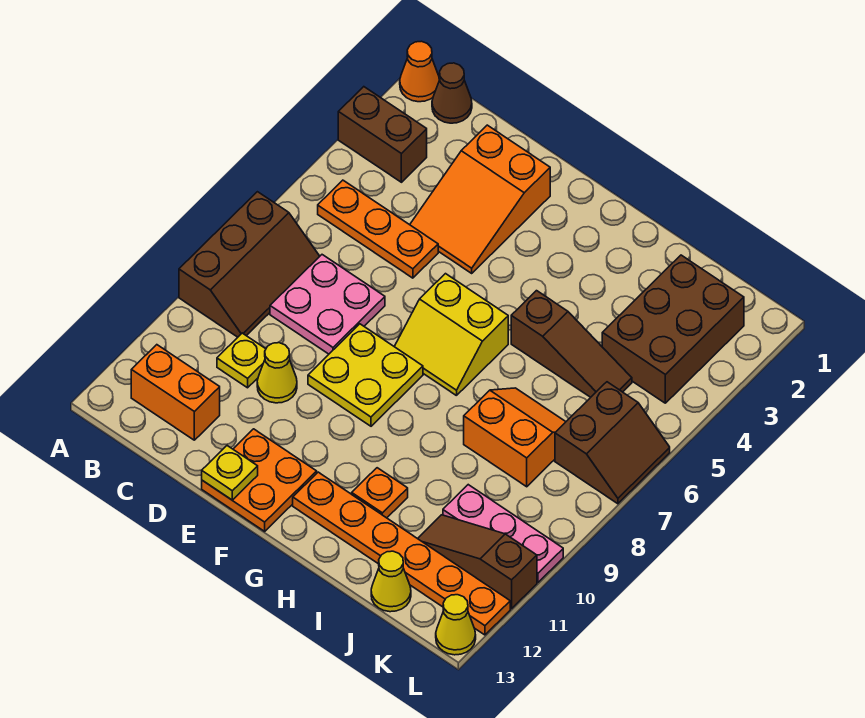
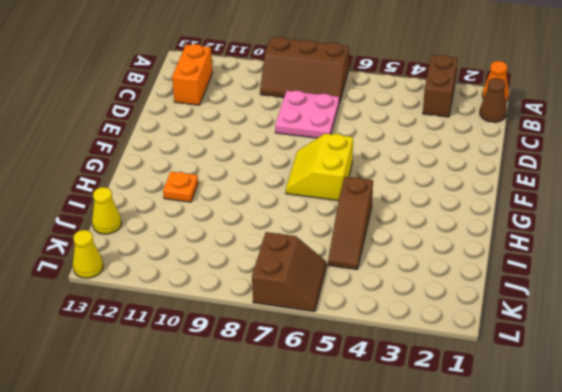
brown 2x2 slope [252,232,326,312] -> brown 2x2 slope turned to [555,382,670,504]
none -> orange 1x3 plate [318,180,438,278]
none -> yellow 1x1 plate [217,333,266,388]
none -> orange 2x3 slope [410,125,550,273]

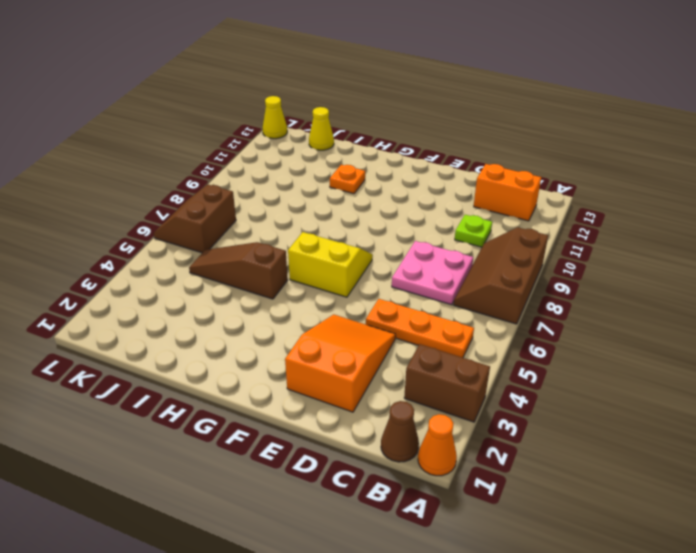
lime 1x1 plate [455,215,492,247] -> yellow 1x1 plate [217,333,266,388]
none -> yellow 1x1 cone [257,343,297,403]
none -> yellow 2x2 plate [308,324,423,426]
none -> orange 2x2 plate [202,429,317,531]

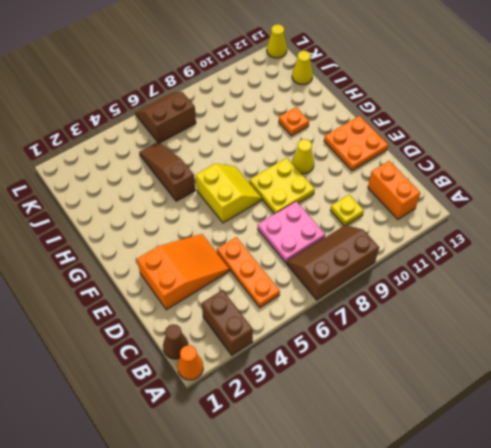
yellow 1x1 cone [292,139,314,174] -> yellow 1x1 cone moved to [257,343,297,403]
none -> orange 1x6 plate [293,472,510,635]
none -> orange 2x2 slope [464,388,566,487]
none -> brown 2x3 brick [602,255,744,403]

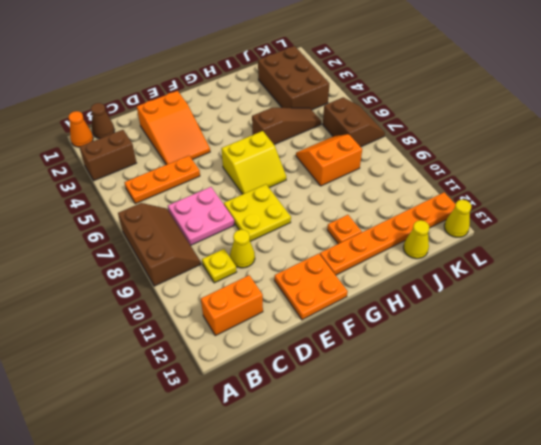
none -> pink 1x3 plate [443,485,563,582]
none -> brown 1x3 slope [418,515,537,609]
none -> yellow 1x1 plate [202,446,258,500]

